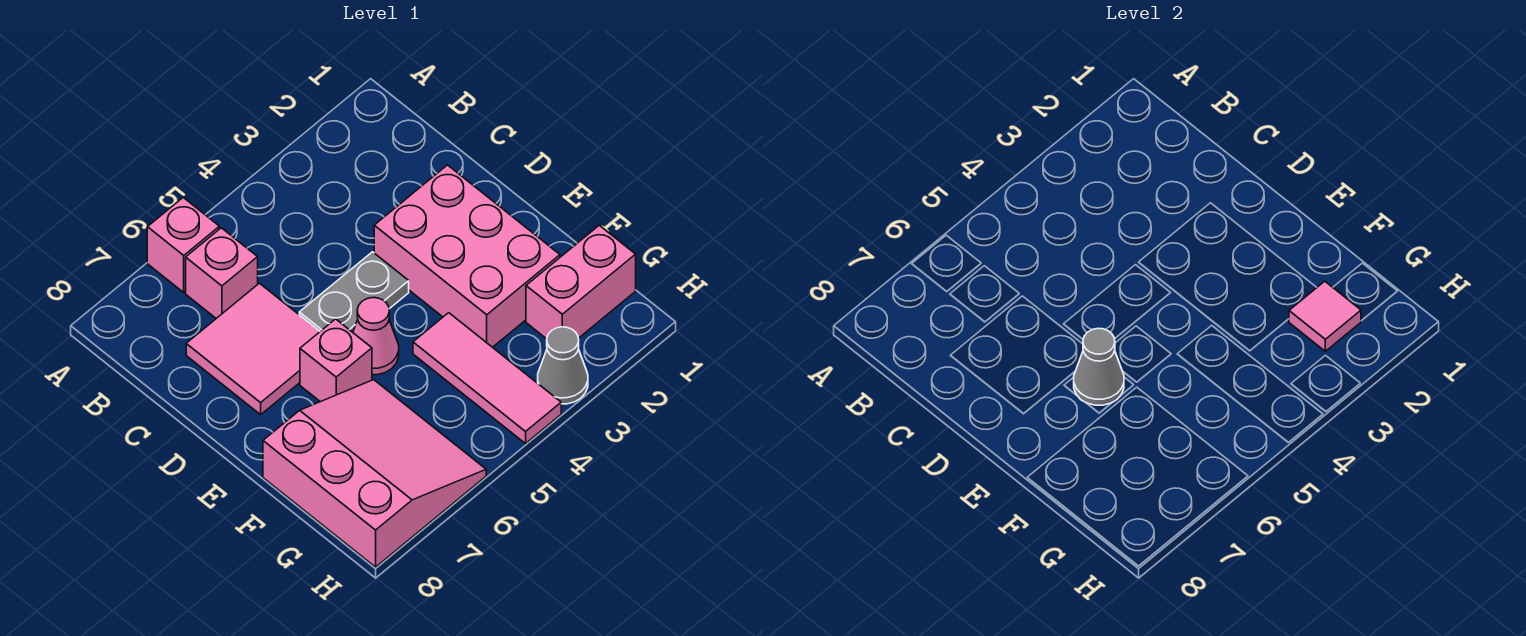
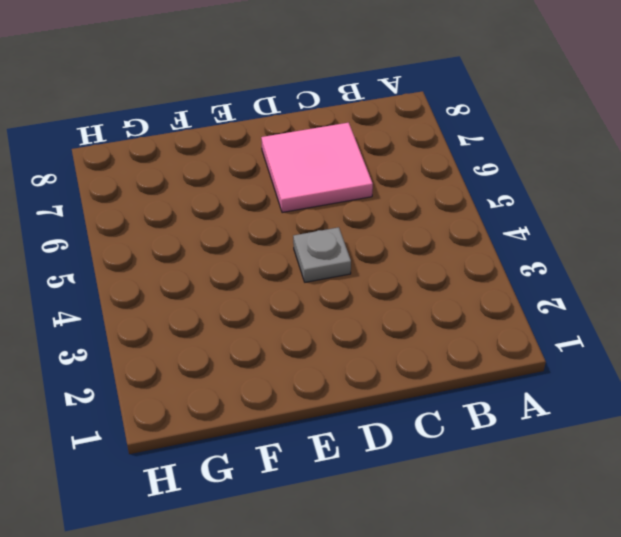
grey 1x1 plate [293,227,351,282] -> grey 1x2 plate [299,252,409,332]
none -> pink 1x1 brick [147,198,219,292]
none -> pink 1x1 brick [186,228,258,318]
none -> pink 2x3 brick [374,165,560,347]

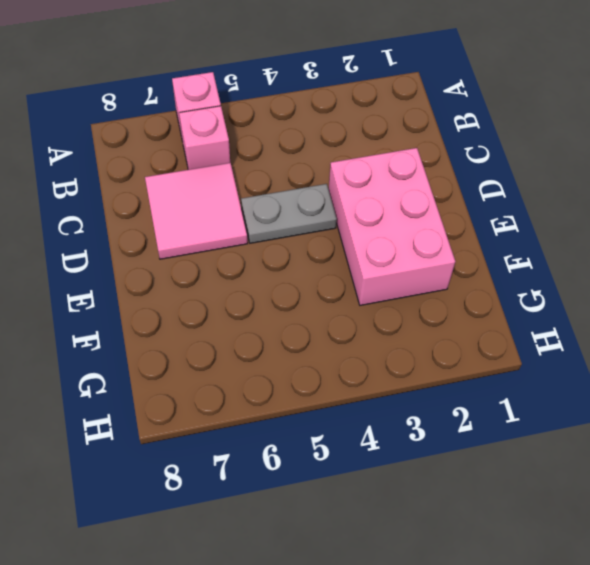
none -> pink 1x1 cone [353,298,399,375]
none -> pink 1x1 brick [300,319,372,402]
none -> pink 1x3 tile [413,313,561,444]

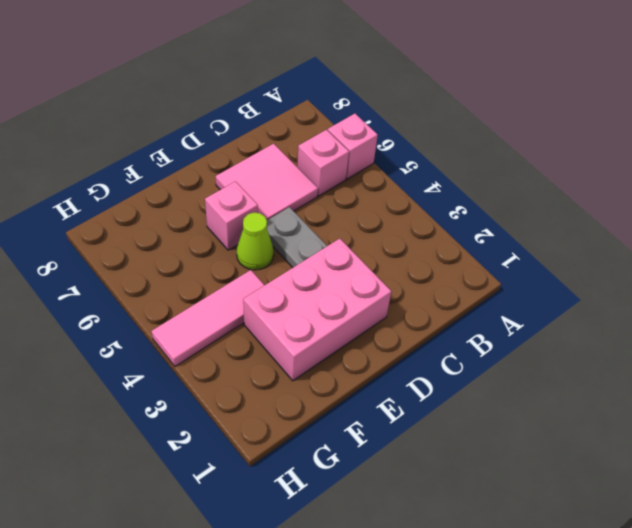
lime 1x1 cone [237,212,274,270] -> pink 1x1 cone [353,298,399,375]
none -> pink 3x3 slope [263,380,486,567]
none -> pink 1x2 brick [526,225,636,339]
none -> grey 1x1 cone [538,327,588,404]

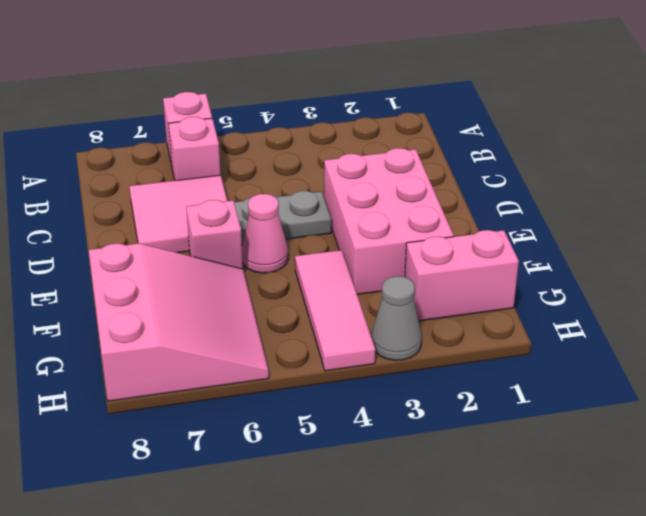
none -> grey 1x1 cone [1074,328,1124,405]
none -> pink 1x1 tile [1289,281,1361,351]

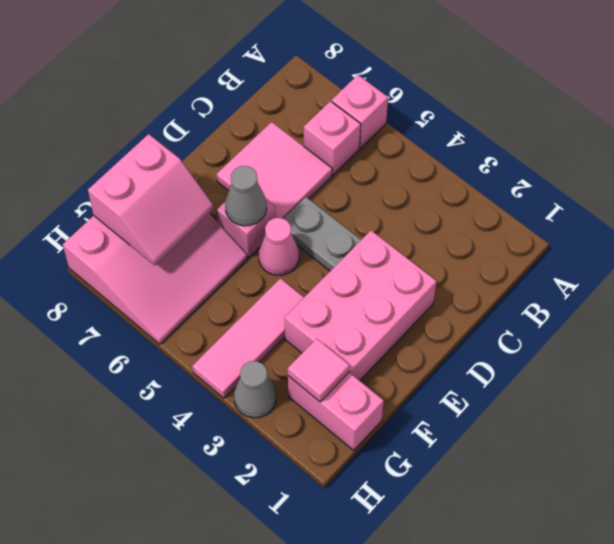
pink 2x2 slope [88,134,214,265] -> none

